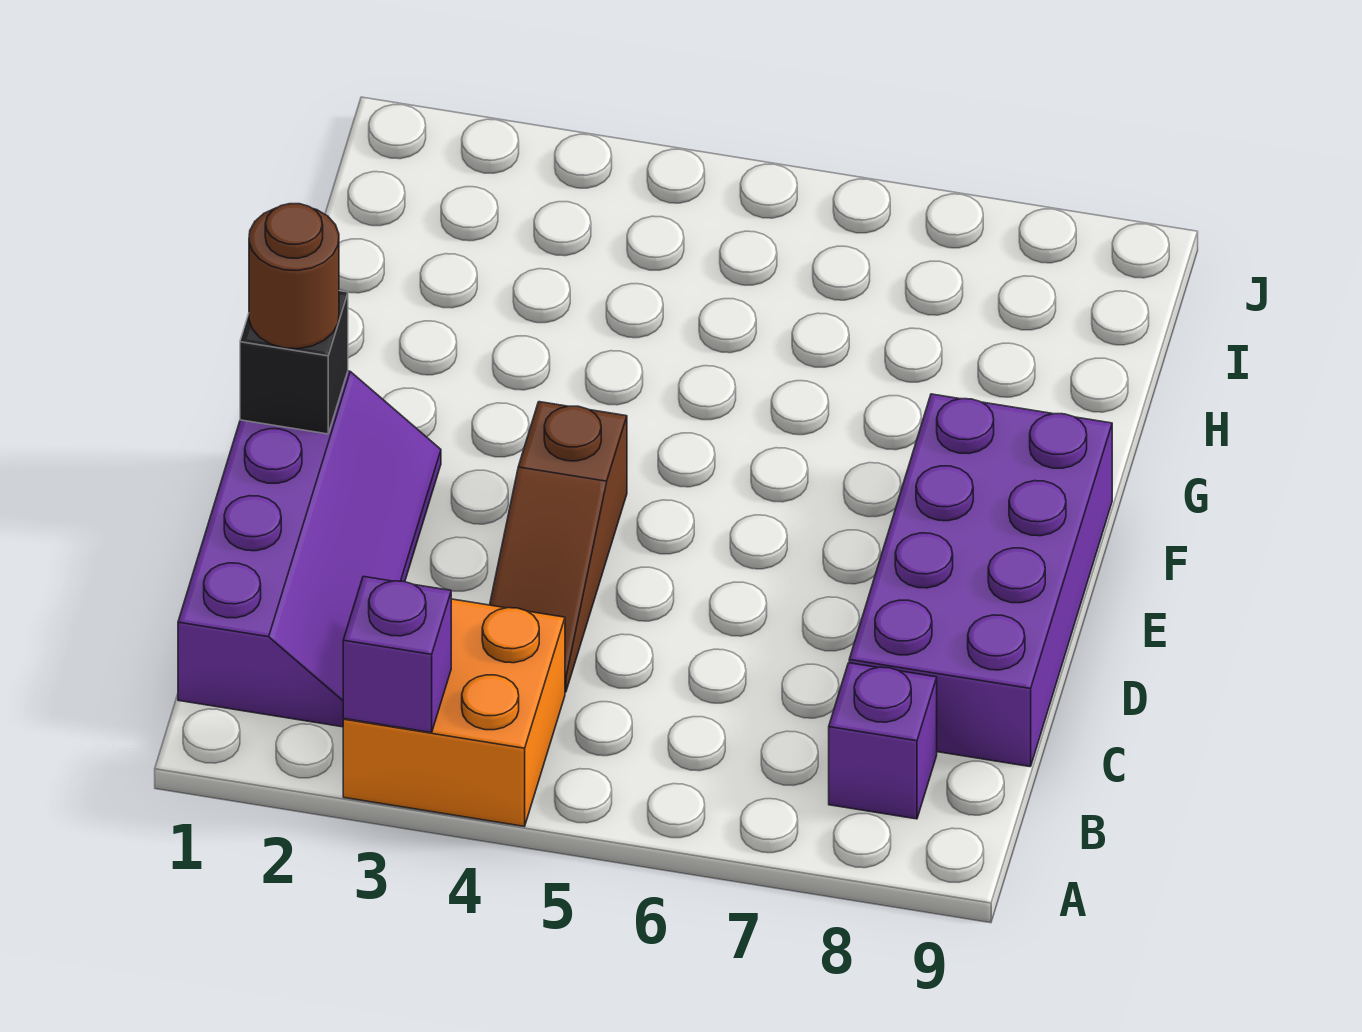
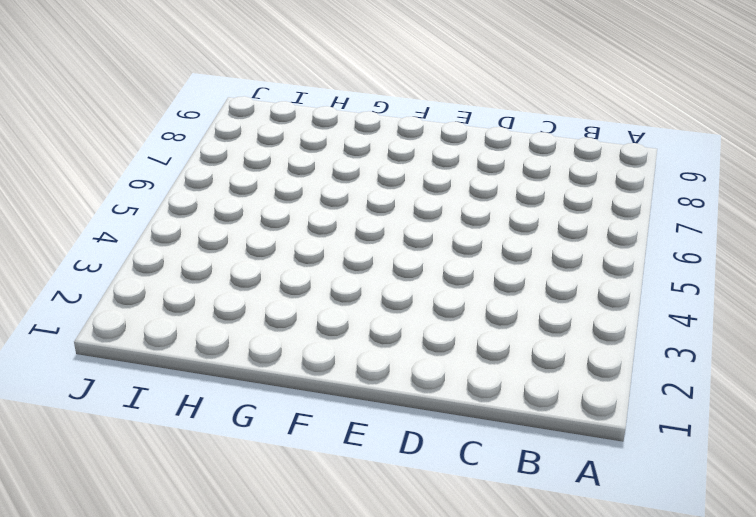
none -> orange 2x2 brick [343,599,565,826]
none -> purple 2x4 slope [178,371,441,727]

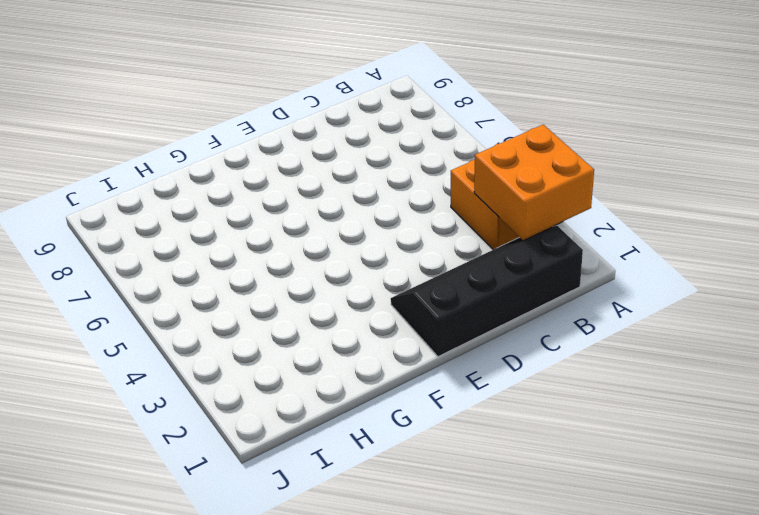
orange 2x2 brick [474,125,594,240] -> purple 1x1 brick [343,576,451,733]
black 2x4 slope [391,226,583,357] -> purple 2x4 slope [178,371,441,727]
none -> purple 1x1 brick [829,663,937,819]
none -> brown 1x3 slope [490,402,627,692]

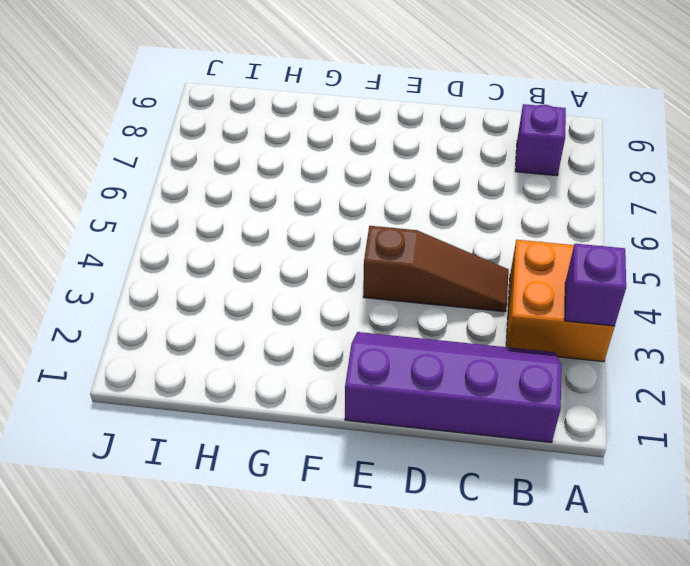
none -> purple 2x4 brick [849,394,1112,767]
none -> black 1x1 brick [240,291,348,434]

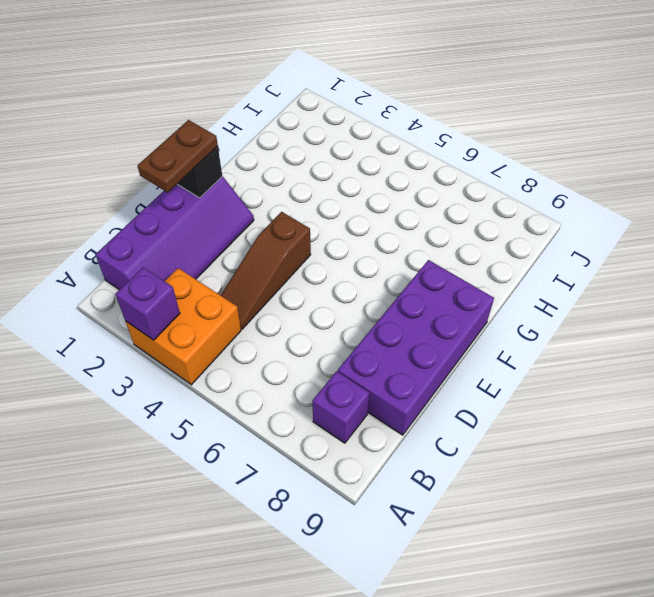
brown 1x2 plate [138,120,218,192] -> brown 1x1 round brick [249,204,339,349]

